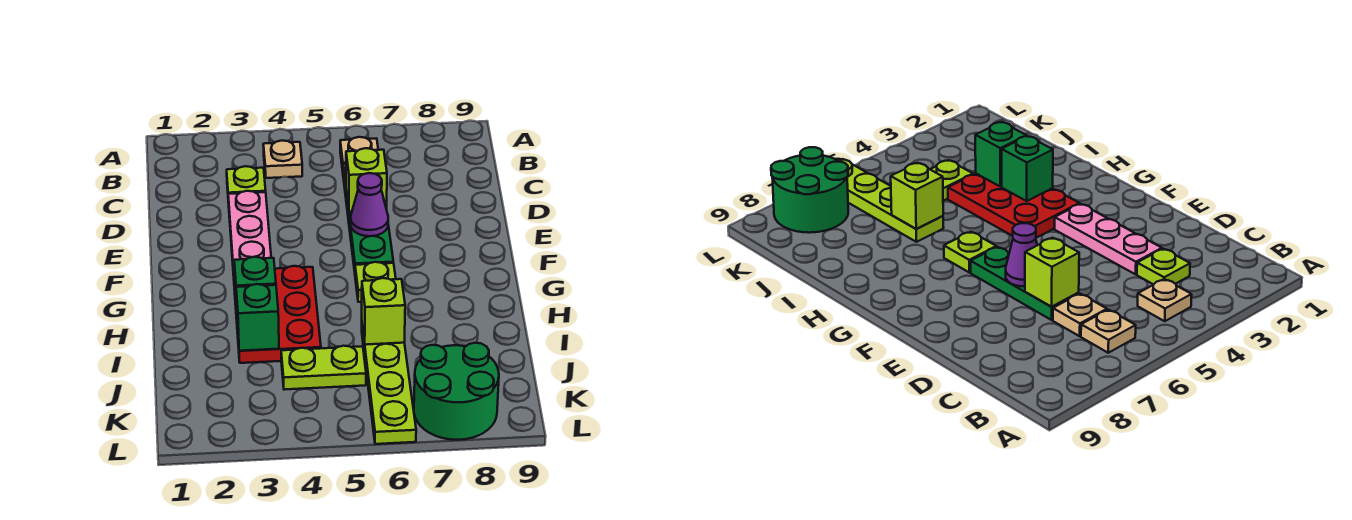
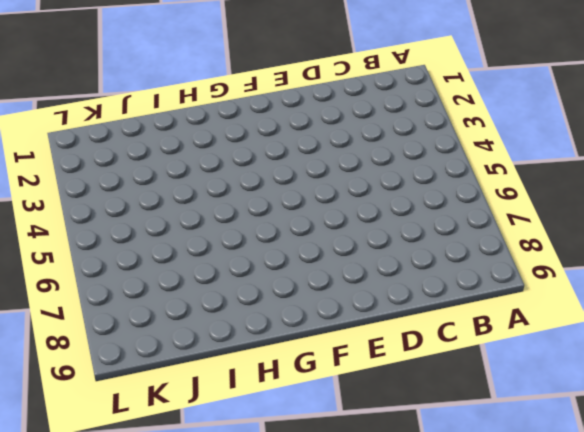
none -> tan 1x1 plate [263,141,302,178]
none -> tan 1x1 plate [340,137,378,170]
none -> lime 1x1 plate [227,166,266,203]

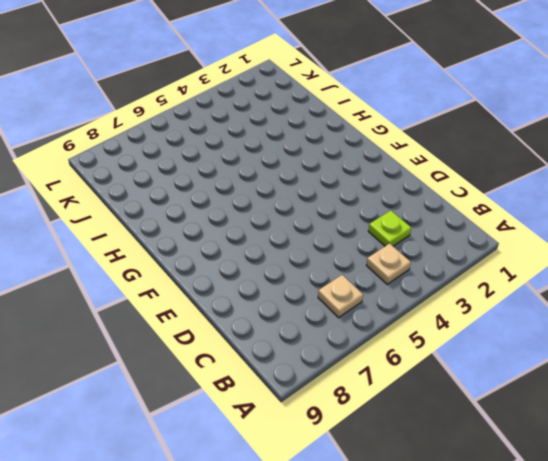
none -> tan 1x1 plate [1053,294,1107,336]
none -> pink 1x3 plate [228,191,271,275]
none -> green 1x3 plate [346,192,393,271]

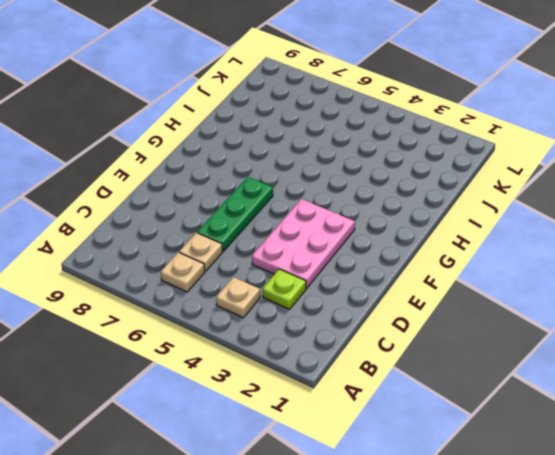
pink 2x3 plate [252,199,355,288] -> pink 1x3 plate [228,191,271,275]
none -> red 2x3 plate [234,266,321,363]
none -> lime 1x1 plate [355,262,396,302]
none -> lime 1x4 plate [362,326,416,444]

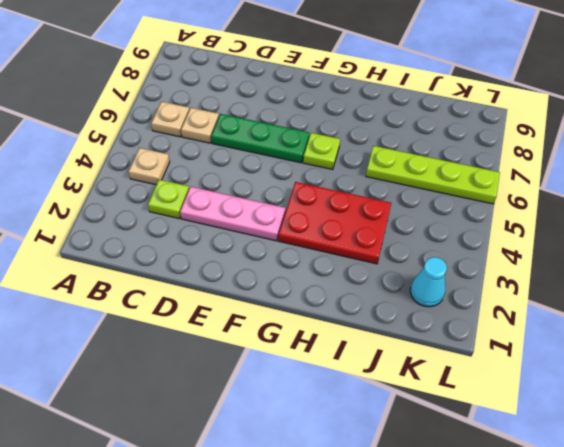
cyan 1x1 cone [410,257,447,307] -> none
none -> lime 1x2 plate [281,346,366,390]
none -> green 2x2 round brick [414,343,499,440]
none -> lime 1x1 brick [346,148,387,212]

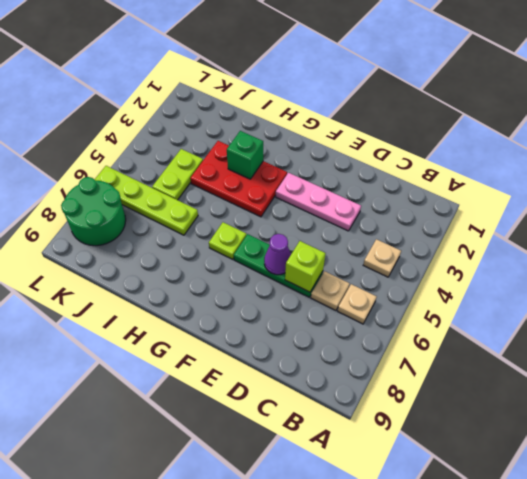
none -> lime 1x1 plate [227,166,266,203]
none -> green 1x1 brick [236,284,279,351]
none -> lime 1x1 brick [362,278,405,345]

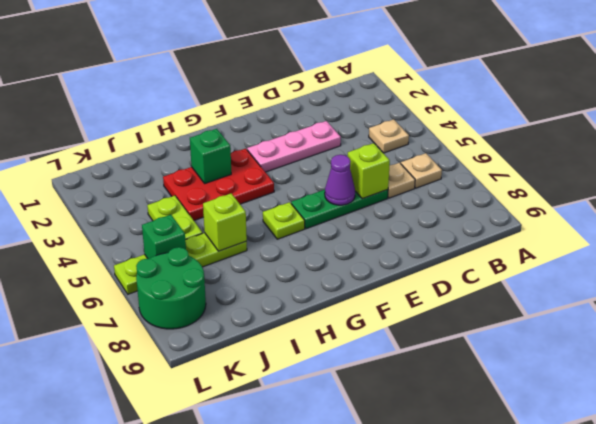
green 1x1 brick [142,215,186,259] -> green 1x1 brick moved to [236,284,279,351]
none -> lime 1x1 plate [227,166,266,203]

